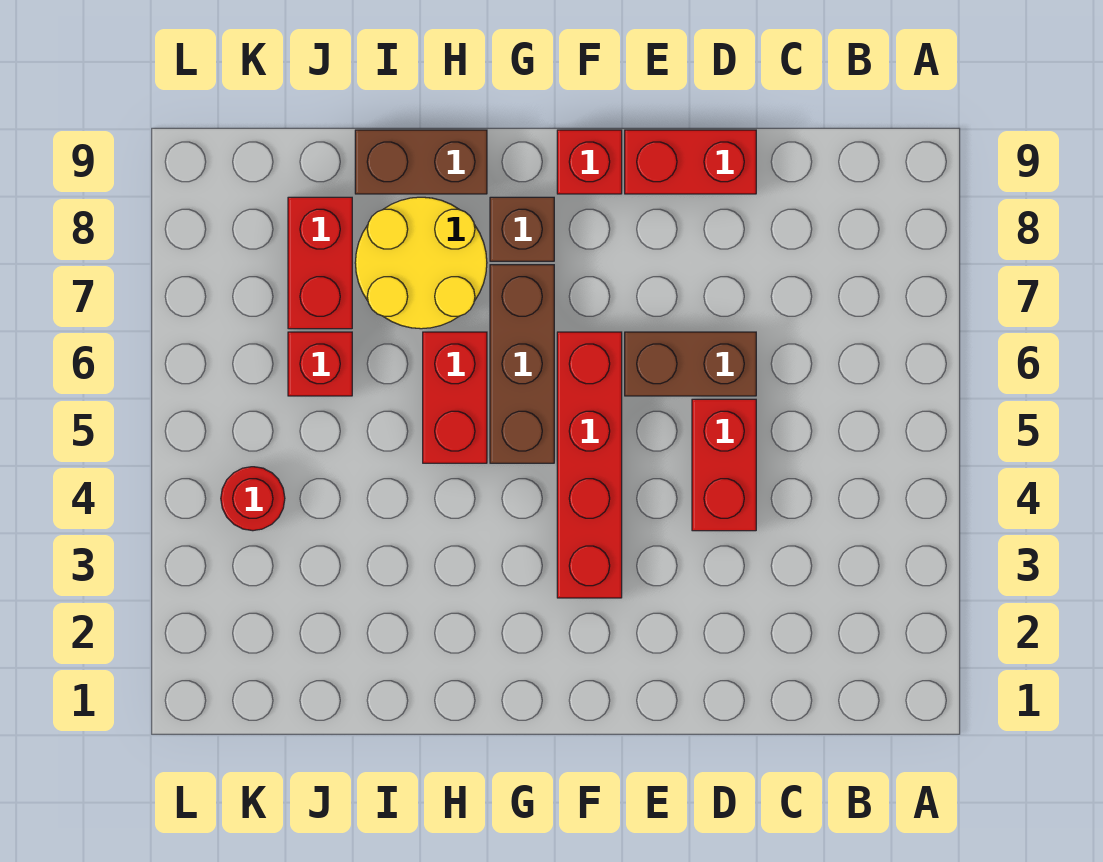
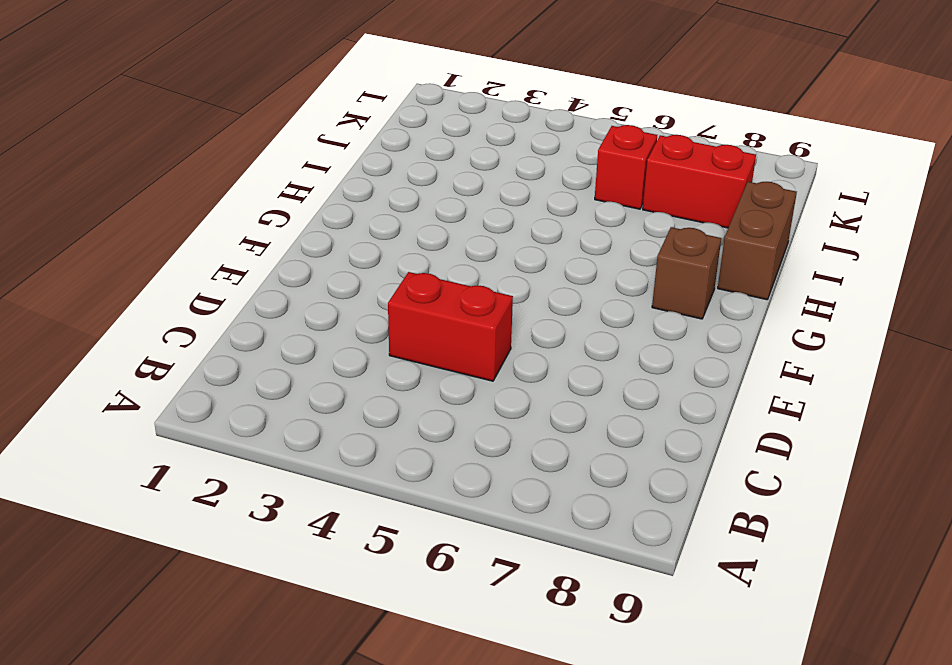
none -> brown 1x2 brick [625,332,756,396]
none -> red 1x2 brick [625,130,756,194]
none -> red 1x4 brick [557,332,622,598]

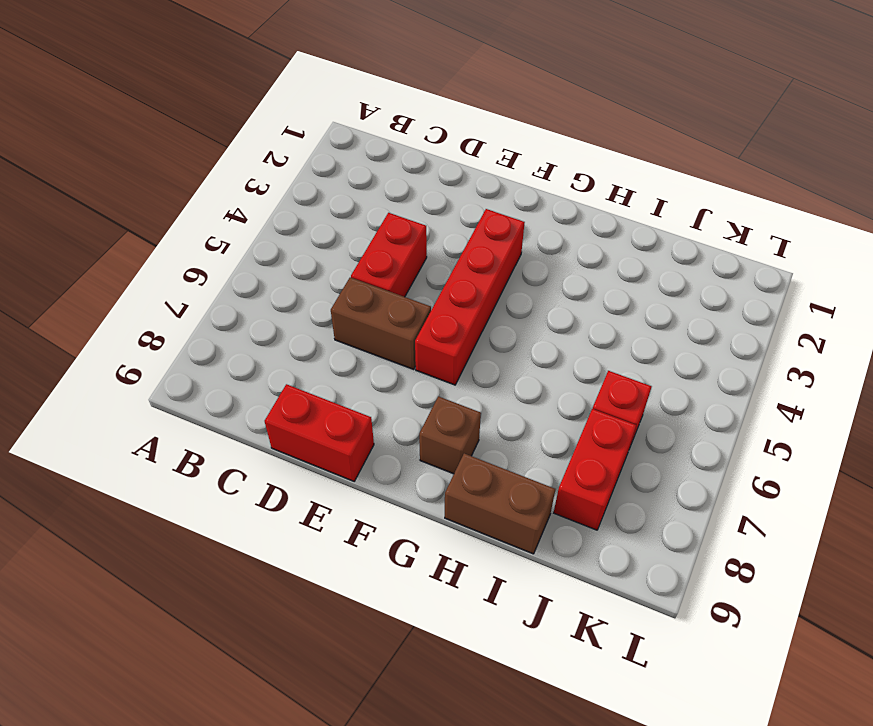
none -> red 1x1 brick [557,130,622,194]
none -> brown 1x3 brick [490,265,554,463]
none -> red 1x2 brick [423,332,487,463]

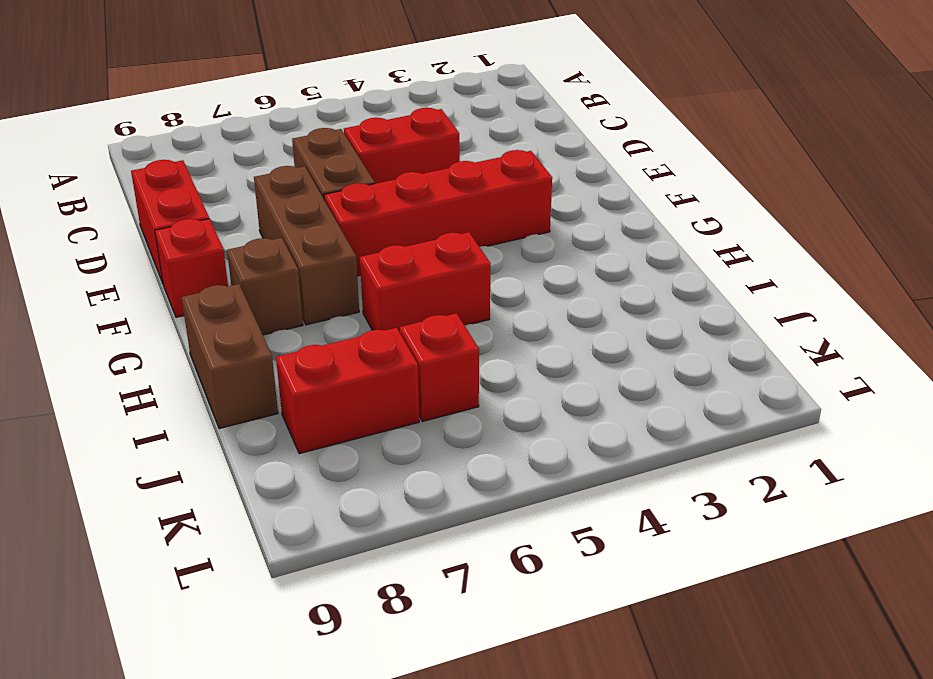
brown 1x3 brick [254,166,359,325] -> brown 1x3 brick turned to [490,265,554,463]
none -> yellow 2x2 round brick [355,197,487,329]
none -> red 1x1 round brick [221,467,285,531]

